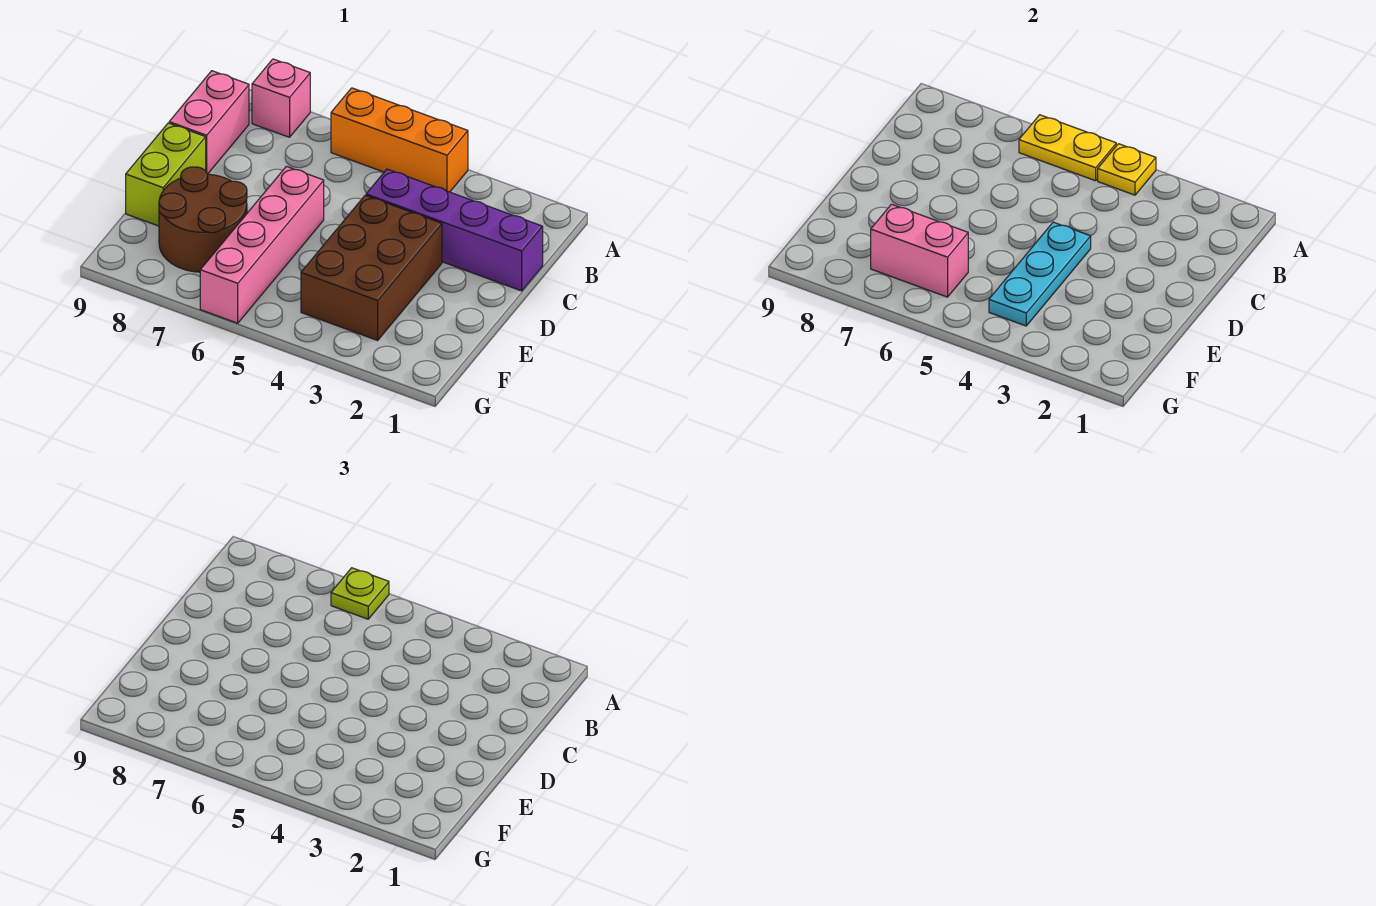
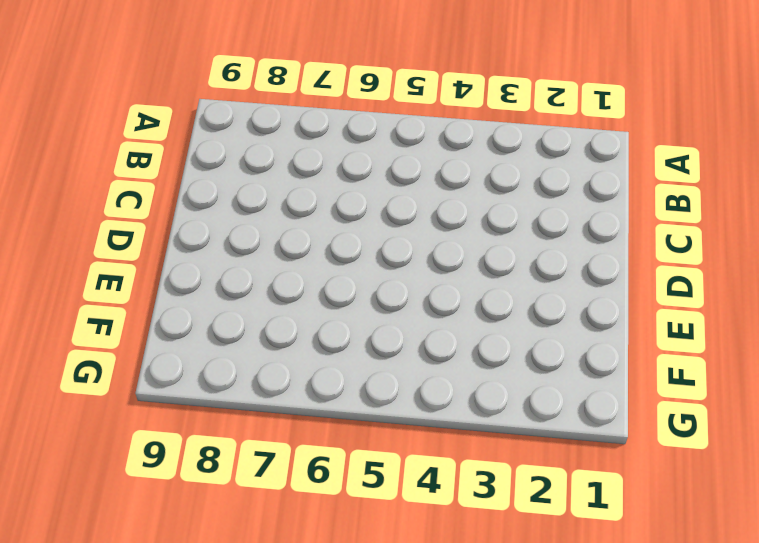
none -> orange 1x3 brick [331,88,468,192]
none -> pink 1x1 brick [252,59,310,137]
none -> pink 1x2 brick [169,71,249,174]

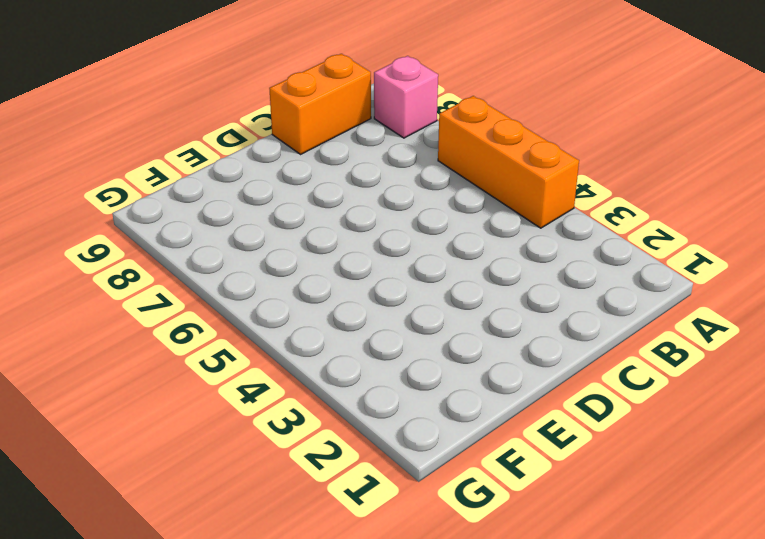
orange 1x2 brick [269,54,371,154] -> pink 1x2 brick [169,71,249,174]
none -> purple 1x4 brick [366,169,543,291]
none -> brown 2x3 brick [301,195,442,340]
none -> pink 1x4 brick [200,166,324,323]

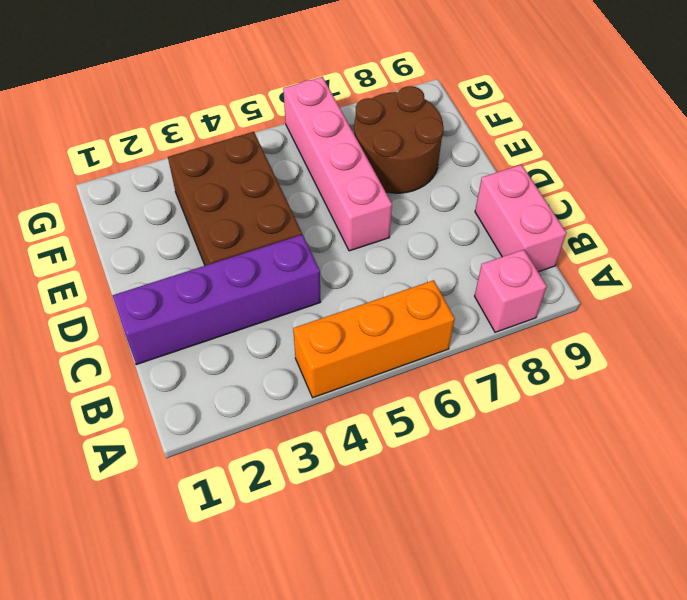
none -> lime 1x2 brick [126,123,206,226]
none -> yellow 1x1 plate [1098,144,1156,195]
none -> yellow 1x2 plate [1019,115,1116,181]

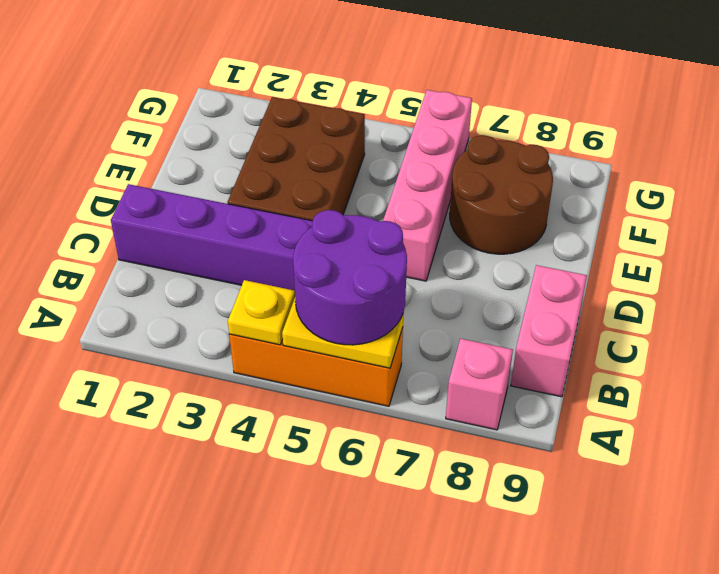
purple 2x2 round brick [293,210,407,345] -> lime 1x1 plate [331,568,389,619]
none -> lime 1x2 brick [126,123,206,226]
none -> cyan 1x3 plate [989,222,1091,326]
none -> pink 1x2 brick [871,204,968,297]

